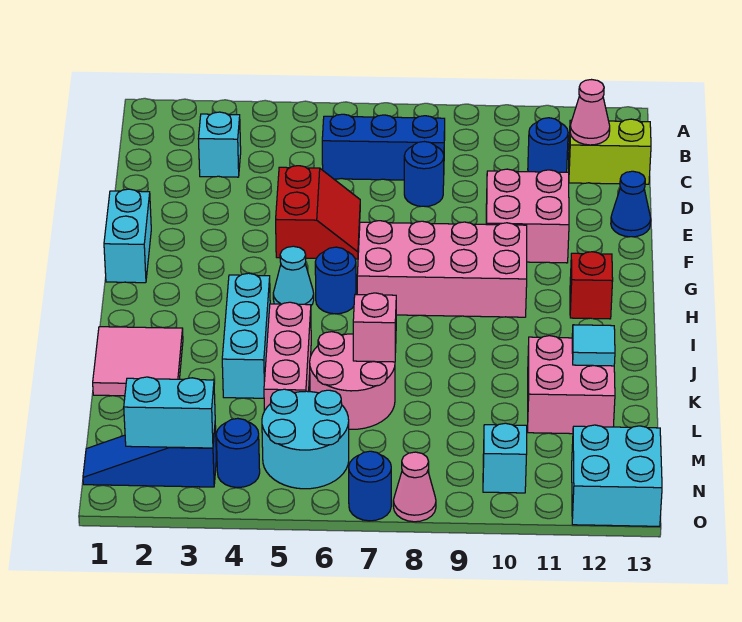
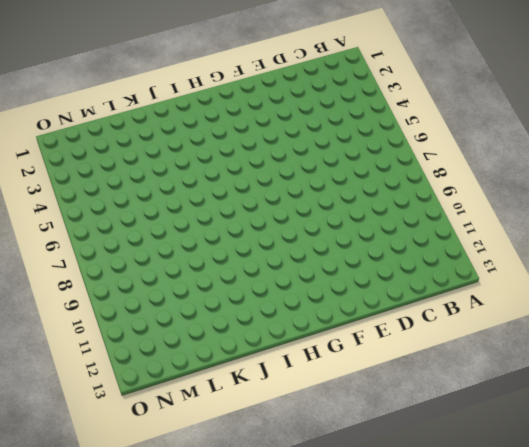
none -> cyan 1x1 brick [199,112,241,177]
none -> blue 1x3 brick [322,114,445,180]
none -> blue 1x1 round brick [528,118,568,172]

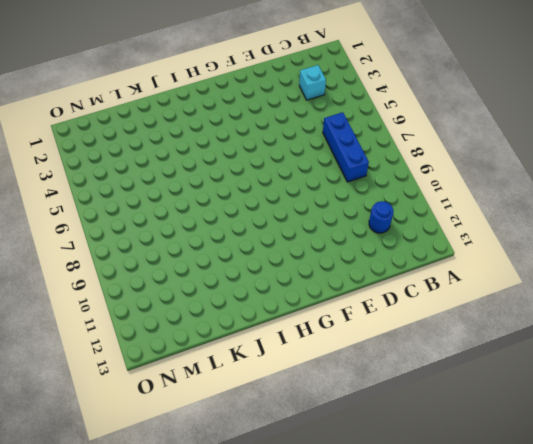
none -> lime 1x2 brick [569,119,651,184]
none -> blue 1x1 round brick [404,142,444,207]
none -> red 2x2 slope [276,166,360,259]

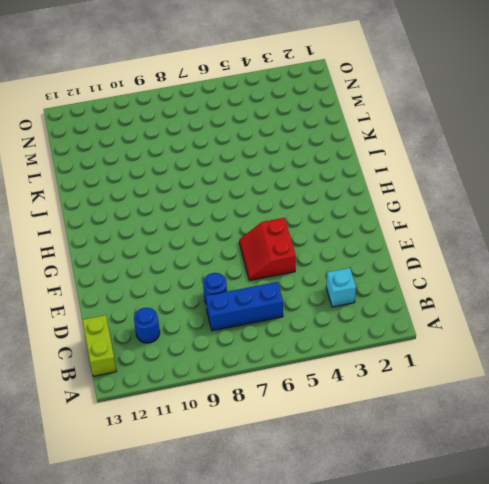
lime 1x2 brick [82,315,117,376] -> lime 1x2 brick turned to [569,119,651,184]
none -> pink 2x2 brick [486,169,569,263]
none -> blue 1x1 cone [611,171,651,237]
none -> cyan 1x2 brick [104,189,151,283]

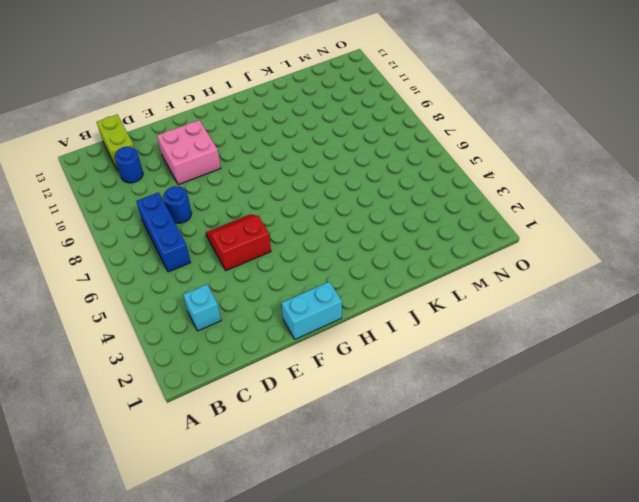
none -> blue 1x1 cone [611,171,651,237]
none -> pink 2x4 brick [357,221,527,317]
none -> cyan 1x1 cone [273,246,314,305]

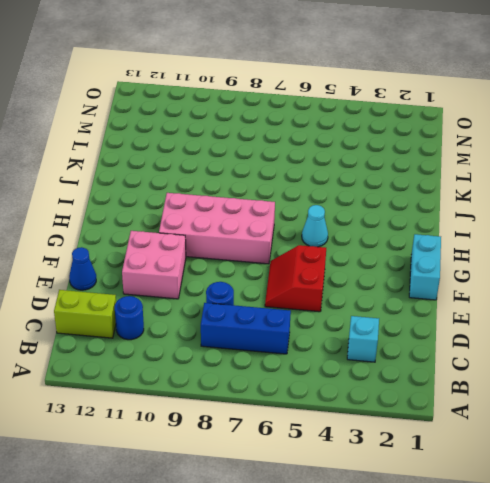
none -> blue 1x1 round brick [315,247,356,314]
none -> red 1x1 brick [570,252,613,319]
none -> cyan 1x3 brick [222,273,270,398]

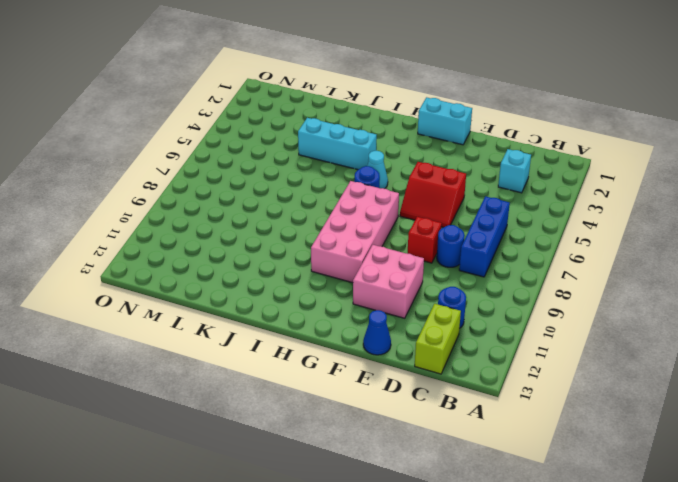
red 1x1 brick [408,217,442,263] -> red 1x1 brick moved to [570,252,613,319]
none -> pink 2x2 tile [93,327,183,396]
none -> pink 1x3 brick [264,302,311,411]
none -> pink 2x2 round brick [310,332,395,429]

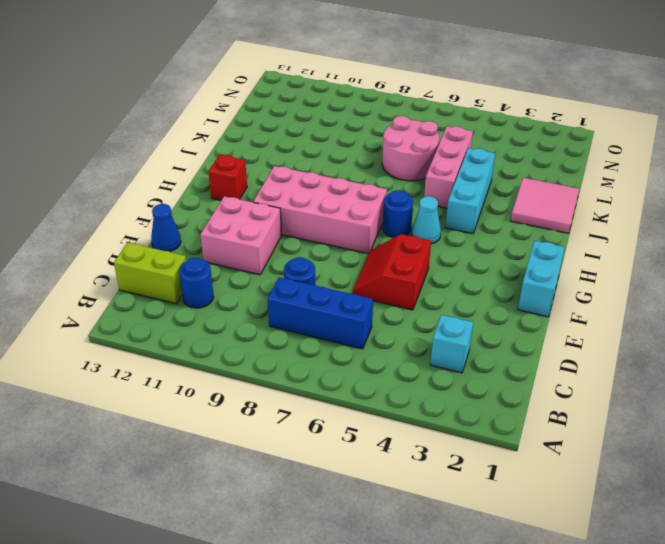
none -> pink 2x2 brick [527,336,615,434]
none -> cyan 2x2 round brick [262,389,349,489]
none -> blue 1x3 slope [83,426,216,487]

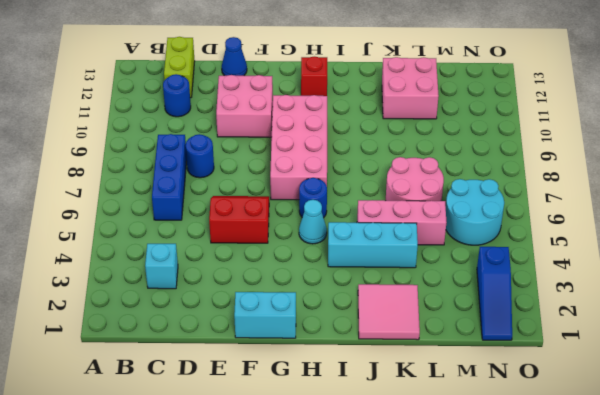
none -> blue 1x1 round brick [216,418,260,488]
none -> cyan 1x1 brick [483,423,527,493]
none -> cyan 2x2 brick [572,425,662,526]

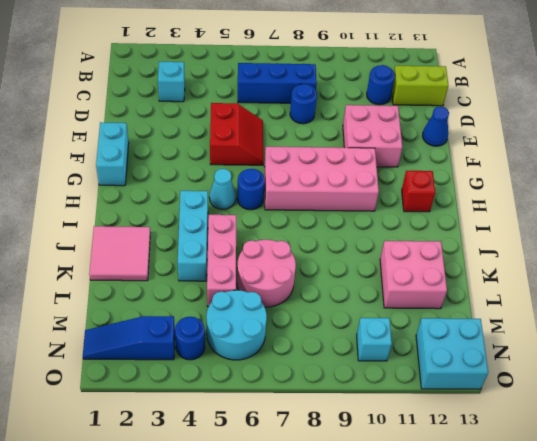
none -> blue 1x1 round brick [349,451,391,521]
none -> pink 1x1 cone [393,452,436,522]
none -> pink 1x1 cone [570,80,610,145]

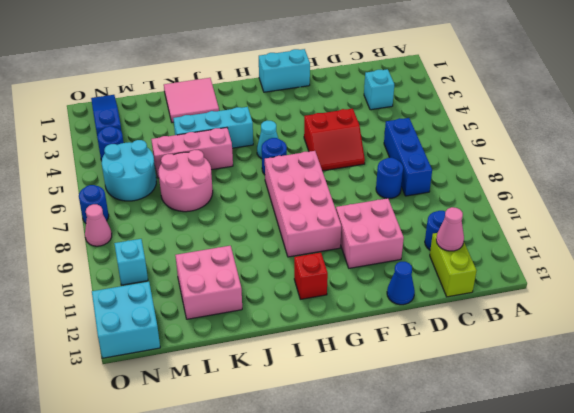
none -> pink 1x1 brick [353,293,396,362]
none -> cyan 1x1 tile [572,325,615,366]
none -> cyan 1x2 brick [124,377,215,448]

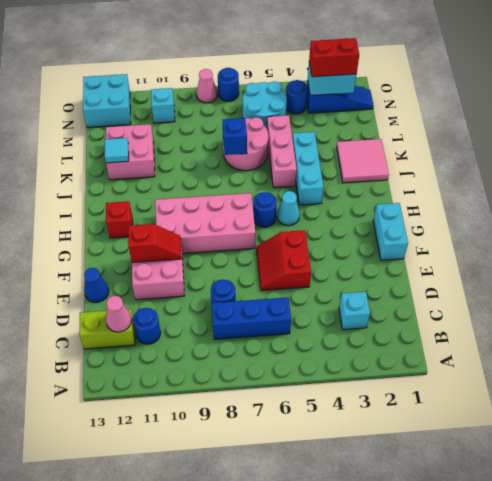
red 1x2 slope [128,224,182,263] -> none
blue 1x1 brick [223,118,247,155] -> pink 1x1 brick [353,293,396,362]
red 1x2 brick [309,38,359,77] -> none

